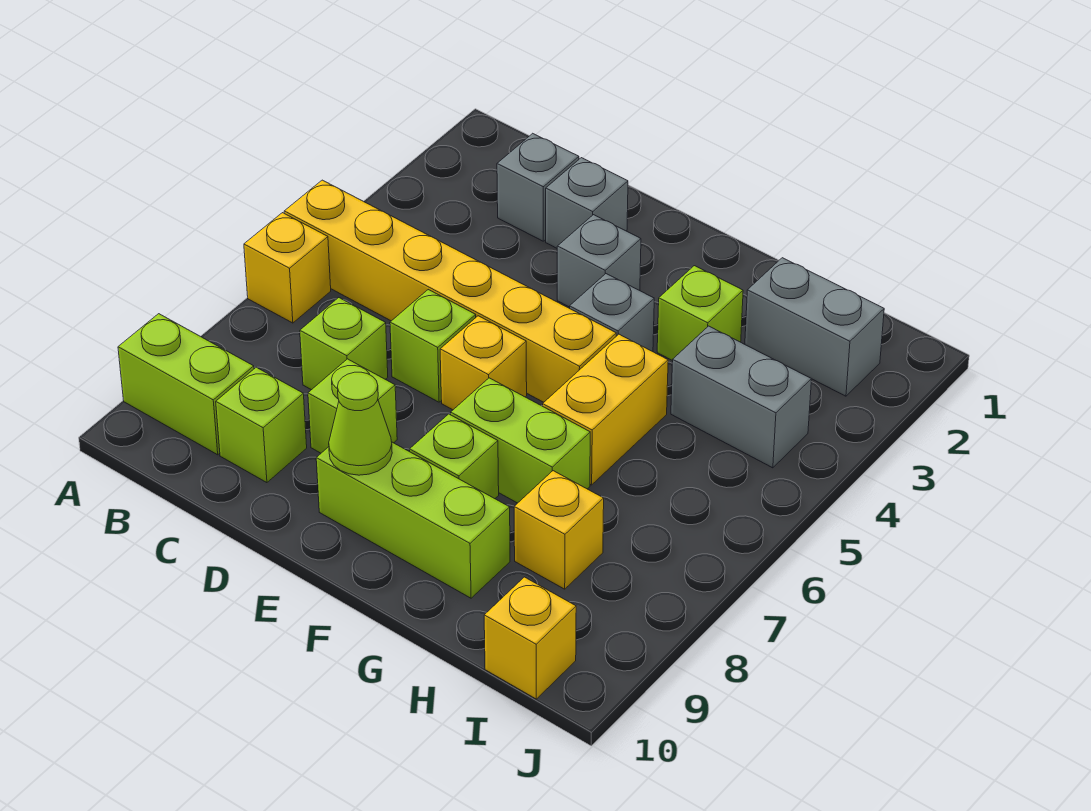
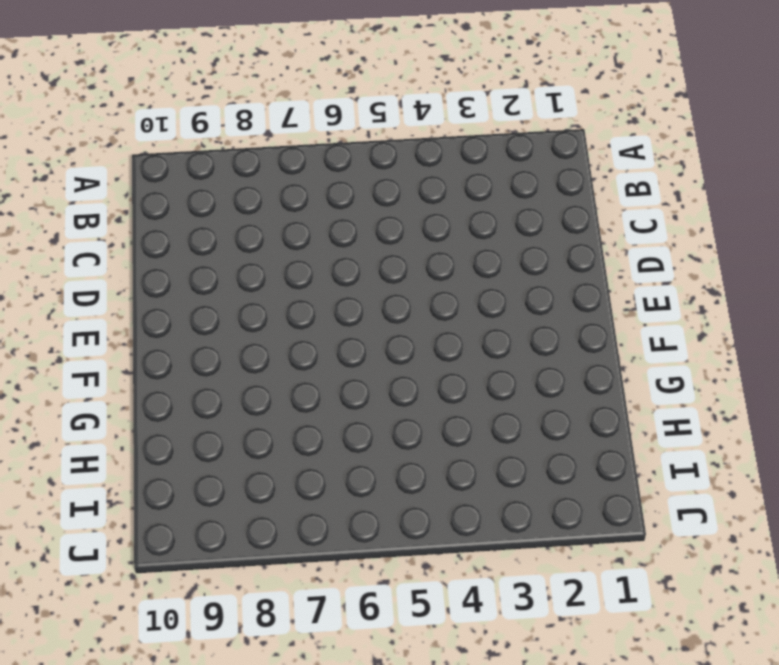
none -> yellow 1x6 brick [284,180,616,402]
none -> yellow 1x1 brick [244,213,331,323]
none -> lime 1x2 brick [118,314,254,455]

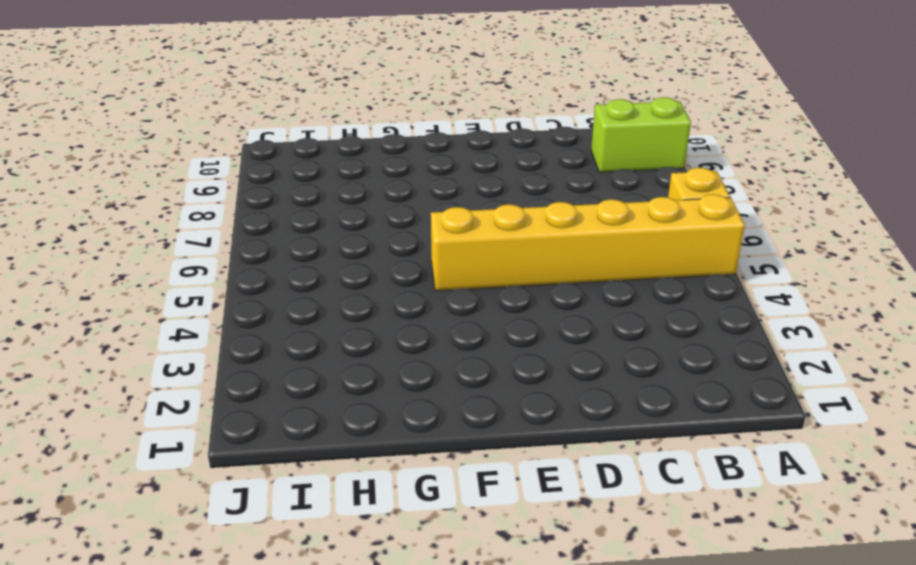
none -> grey 1x1 brick [497,133,579,241]
none -> lime 1x1 brick [300,298,388,390]
none -> lime 1x1 brick [216,367,307,483]

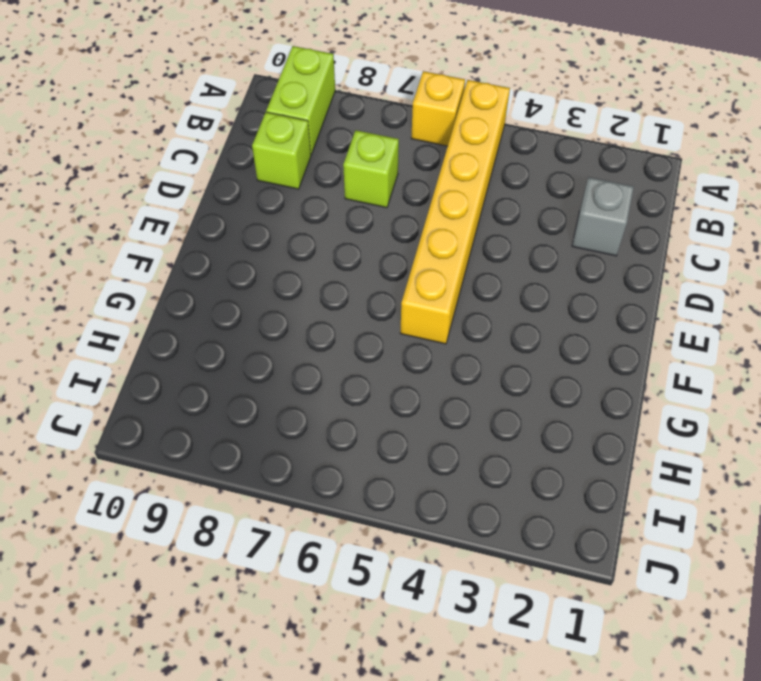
none -> grey 1x1 brick [546,158,628,248]
none -> lime 1x1 brick [390,290,476,402]
none -> lime 1x1 brick [308,359,397,453]

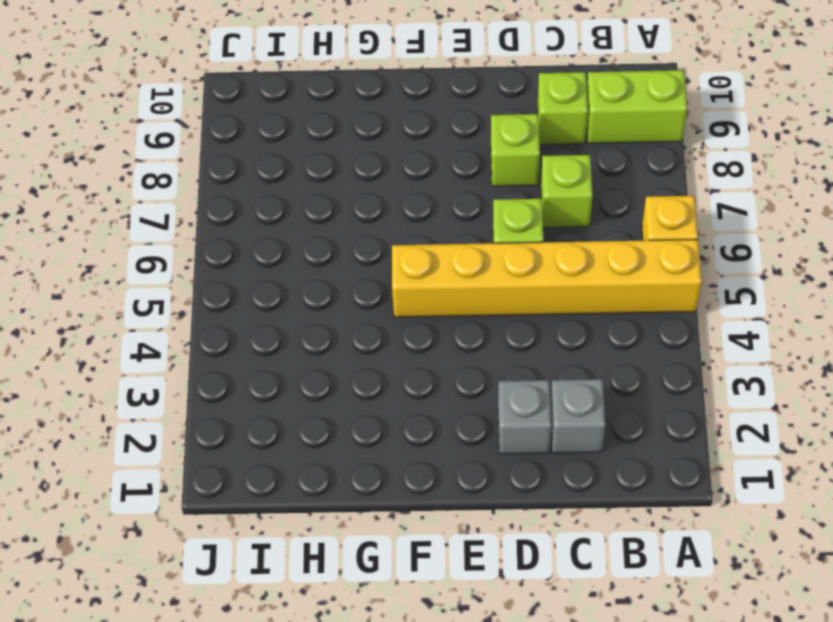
none -> grey 1x1 brick [557,215,641,307]
none -> yellow 1x1 brick [440,316,527,410]
none -> lime 1x3 brick [316,442,510,598]

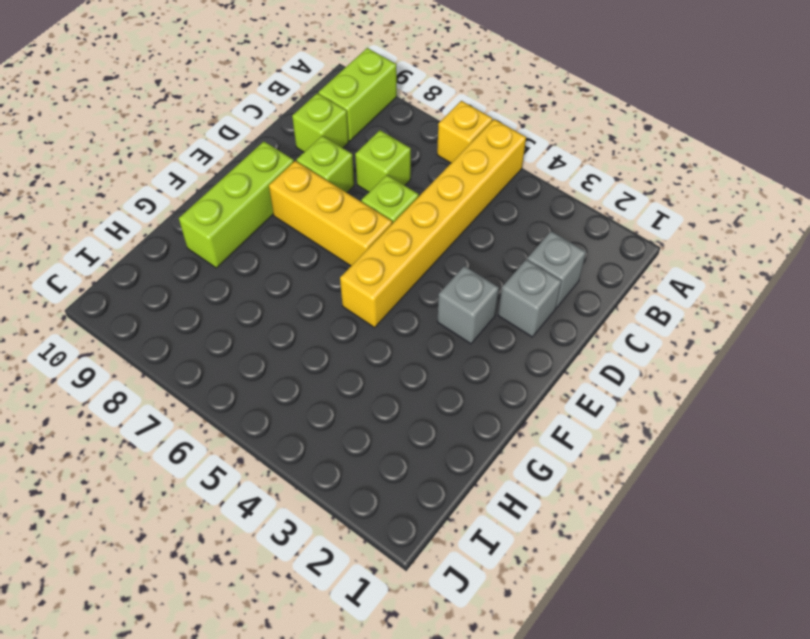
yellow 1x3 brick [269,161,392,266] -> yellow 1x1 brick [440,316,527,410]
none -> grey 1x1 brick [570,274,654,352]
none -> lime 1x2 brick [451,378,590,503]
none -> lime 1x1 brick [410,414,499,499]

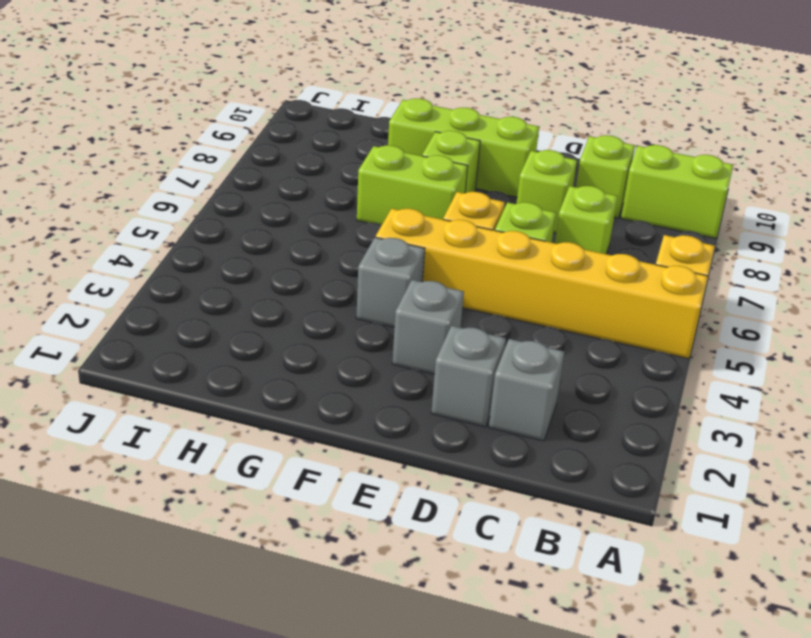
none -> lime 1x1 brick [657,266,743,361]
none -> yellow 1x2 brick [543,334,668,485]
none -> grey 1x2 brick [745,258,884,396]

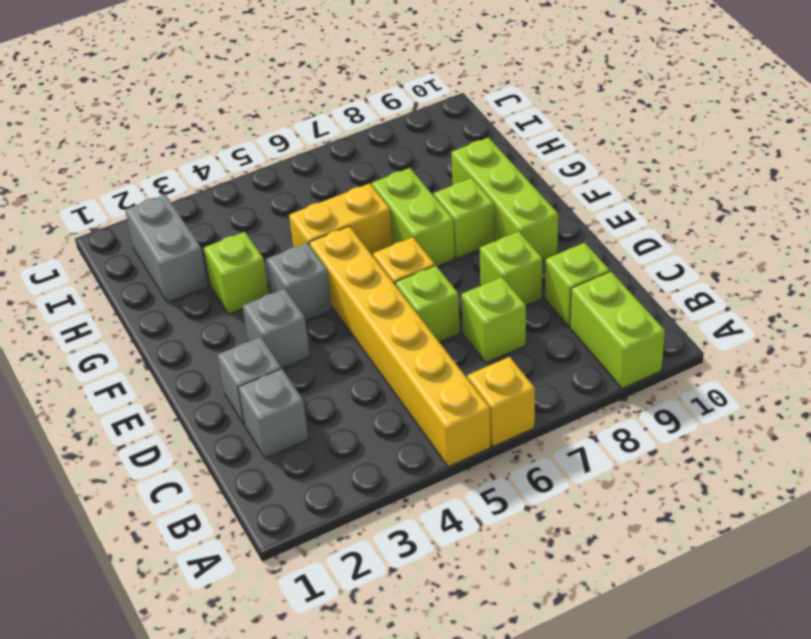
none -> grey 1x2 brick [671,326,812,468]
none -> yellow 1x1 brick [514,471,604,589]
none -> yellow 1x1 brick [484,577,576,699]

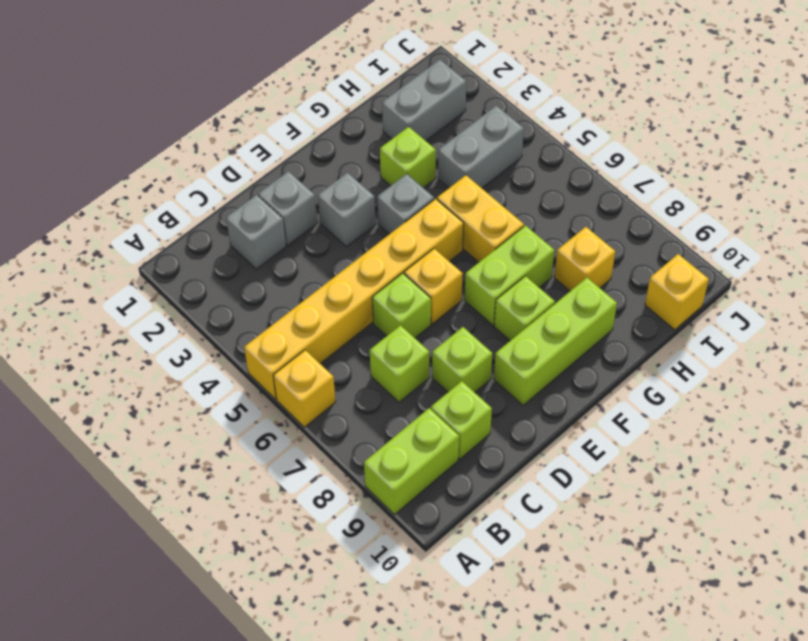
none -> lime 1x1 cone [329,372,392,475]

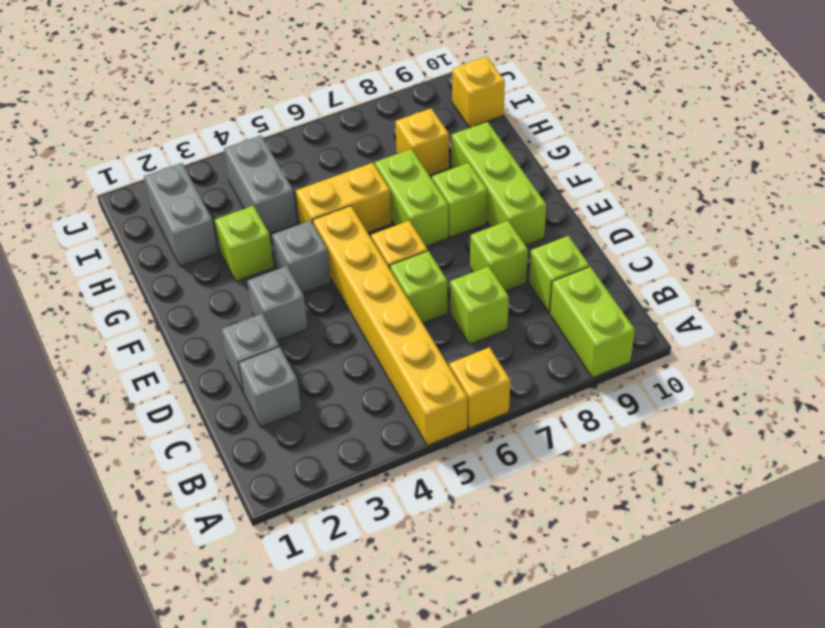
none -> lime 1x1 cone [329,372,392,475]

